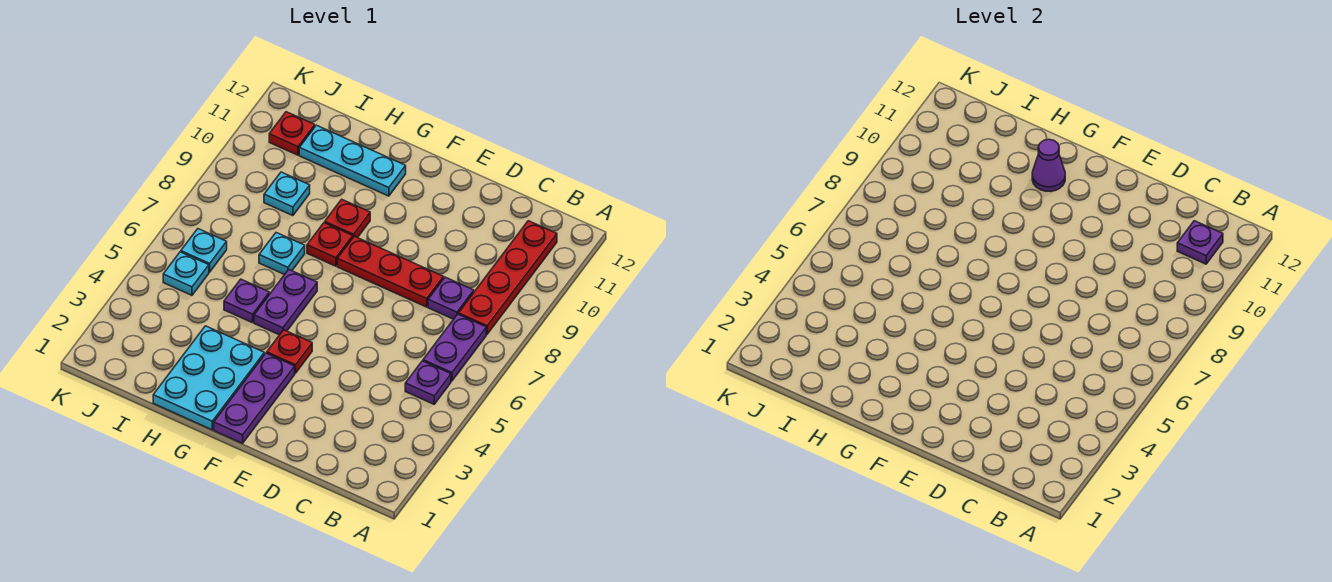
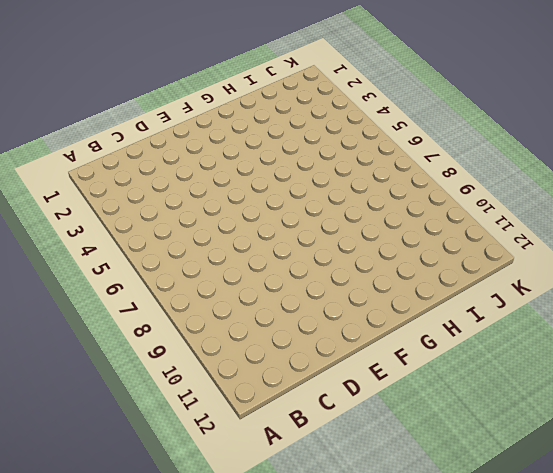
none -> purple 1x1 plate [405,361,451,404]
none -> purple 1x2 plate [423,314,486,381]
none -> red 1x4 plate [458,221,557,334]

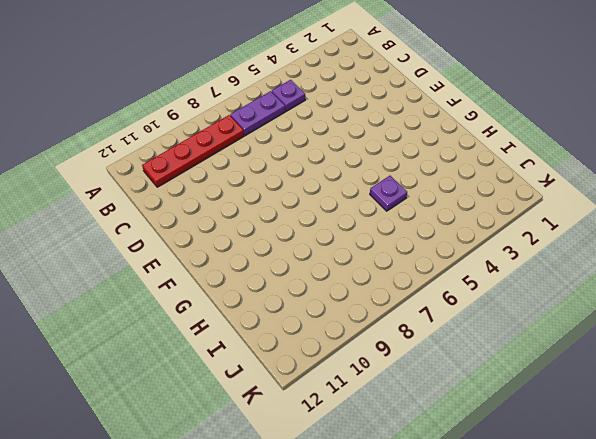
none -> purple 1x1 plate [428,277,474,319]
none -> red 1x3 plate [337,236,444,307]
none -> purple 1x3 plate [214,353,295,443]

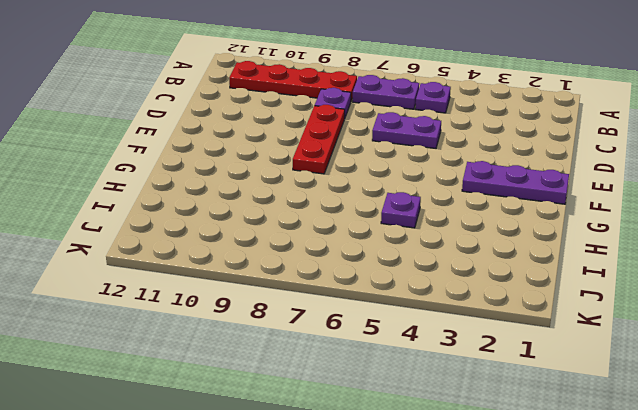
purple 1x2 plate [372,112,441,148] -> purple 1x2 plate moved to [254,269,317,335]
none -> red 1x1 plate [267,330,312,373]
none -> cyan 2x3 plate [153,326,264,430]
none -> red 1x1 plate [307,223,353,266]

